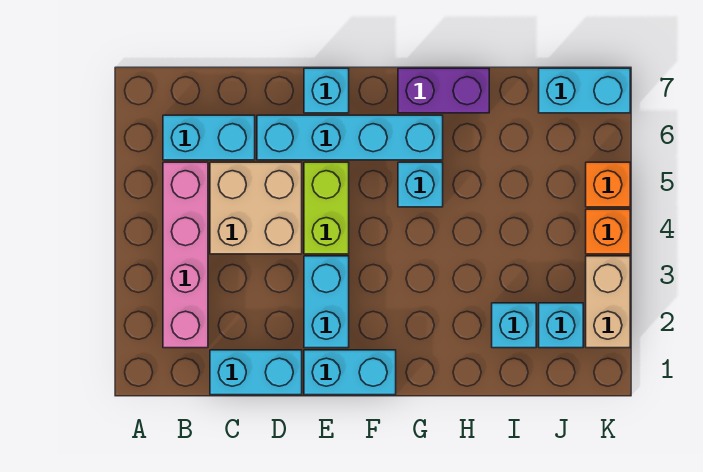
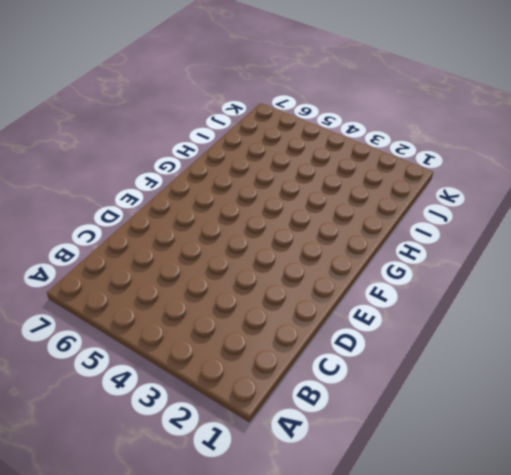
none -> pink 1x4 brick [163,162,208,348]
none -> cyan 1x2 brick [163,115,255,160]
none -> cyan 1x2 brick [210,350,302,395]

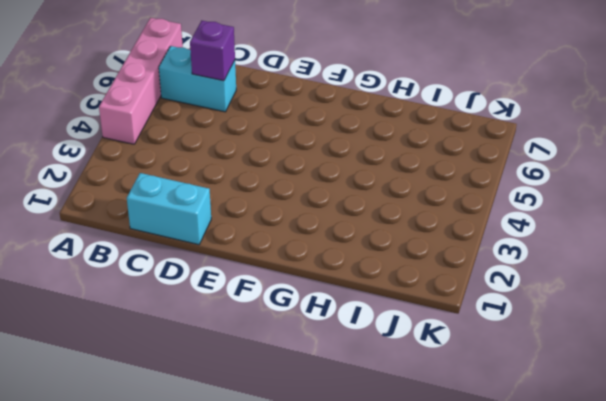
pink 1x4 brick [99,18,183,144] -> pink 1x4 brick moved to [163,162,208,348]
purple 1x1 brick [190,21,235,81] -> none
none -> tan 2x2 brick [210,162,302,254]
none -> cyan 1x4 brick [257,115,443,160]
none -> cyan 1x2 brick [304,350,396,395]

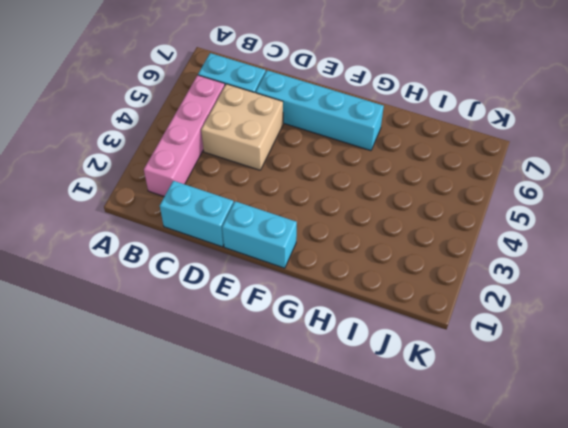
none -> cyan 1x2 brick [304,256,349,348]
none -> lime 1x2 brick [304,162,349,254]
none -> cyan 1x1 brick [304,68,349,113]

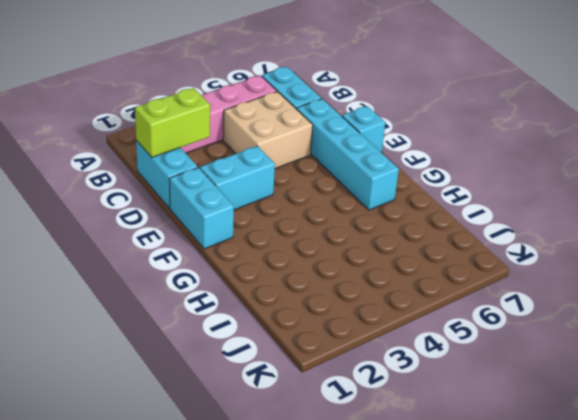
lime 1x2 brick [135,88,210,157] -> lime 1x2 brick moved to [304,162,349,254]
none -> cyan 1x1 brick [398,162,443,207]
none -> purple 1x2 brick [398,68,489,113]
none -> cyan 1x1 brick [492,303,536,348]

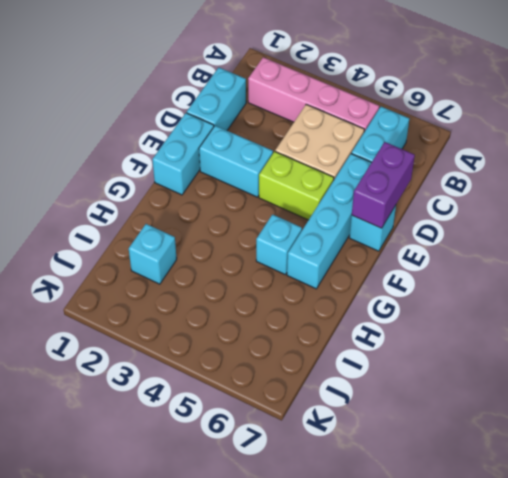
purple 1x2 brick [352,142,415,228] -> purple 1x2 brick moved to [398,68,489,113]
none -> cyan 1x1 brick [539,303,583,348]
none -> cyan 1x2 brick [539,68,630,113]
none -> tan 1x2 brick [586,256,630,348]

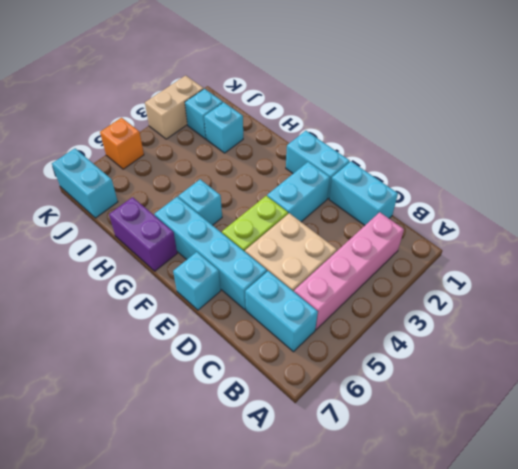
none -> orange 1x1 brick [586,209,630,254]

